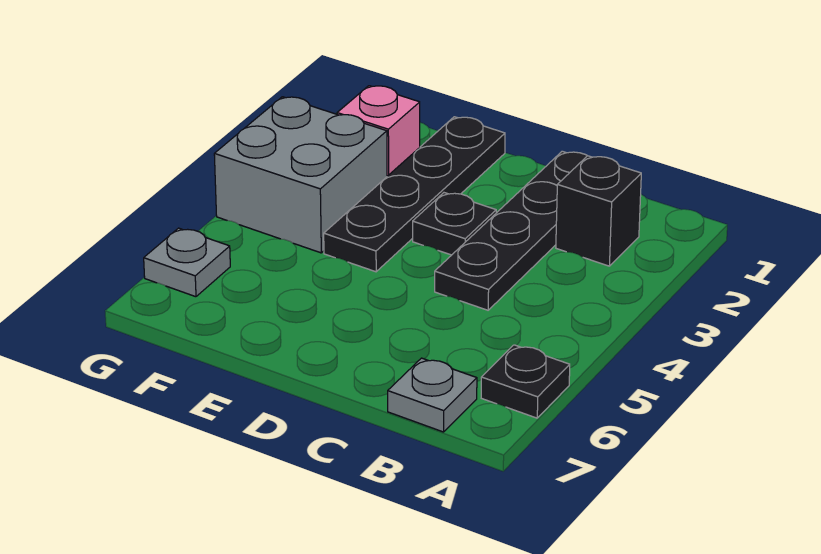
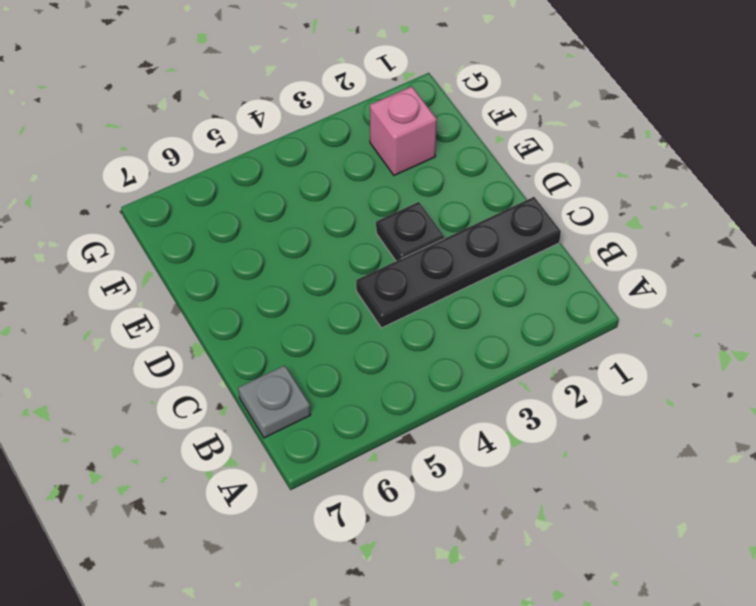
none -> black 1x1 plate [481,345,570,418]
none -> black 1x1 brick [556,156,641,266]

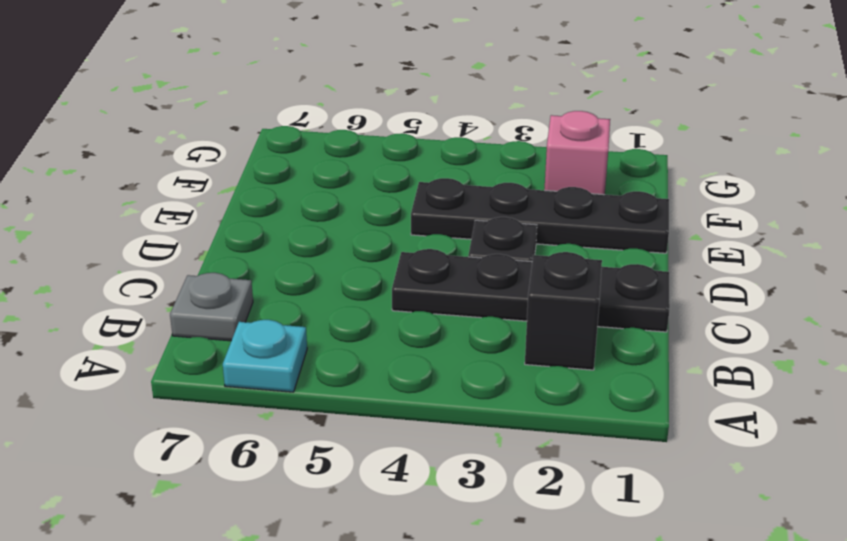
cyan 1x1 plate [223,320,307,392] -> black 1x1 plate [481,345,570,418]
none -> grey 2x2 brick [214,97,387,253]
none -> grey 1x1 plate [144,228,230,297]

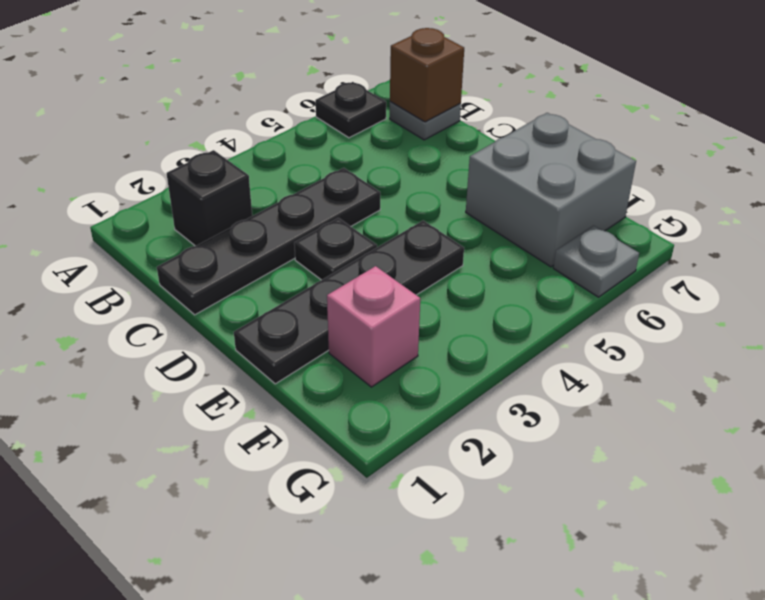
brown 1x1 brick [390,28,464,122] -> none
grey 2x2 brick [466,113,636,267] -> grey 2x2 brick moved to [214,97,387,253]

